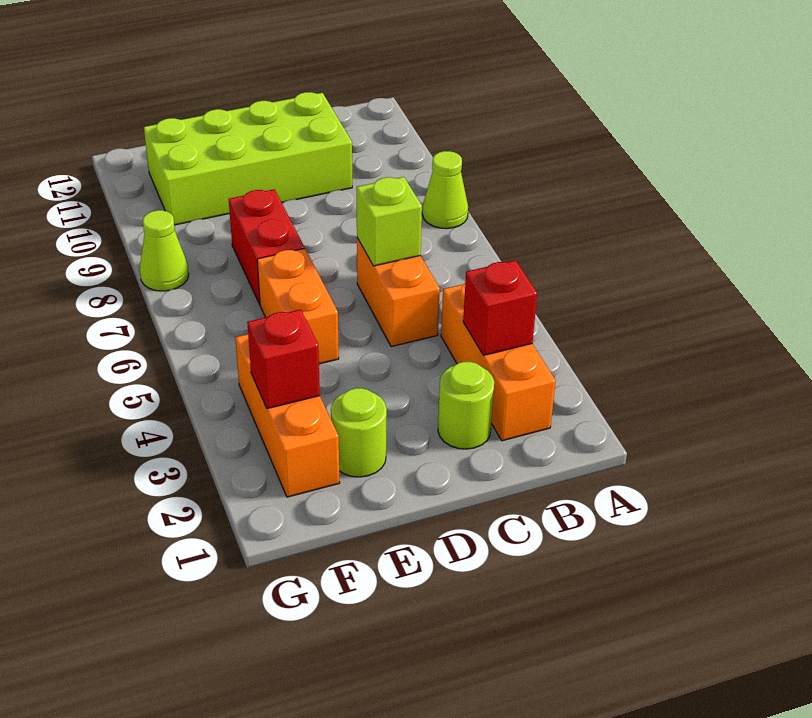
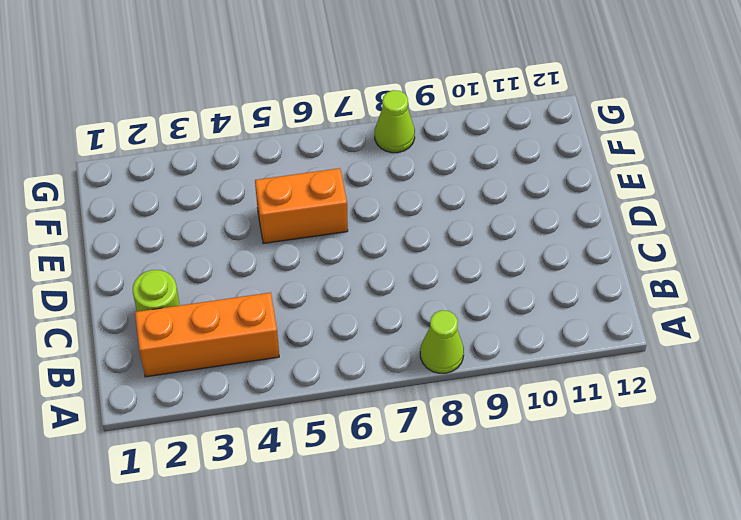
none -> orange 1x2 brick [357,238,440,347]
none -> lime 2x4 brick [144,92,352,225]
none -> lime 1x1 round brick [331,388,387,477]

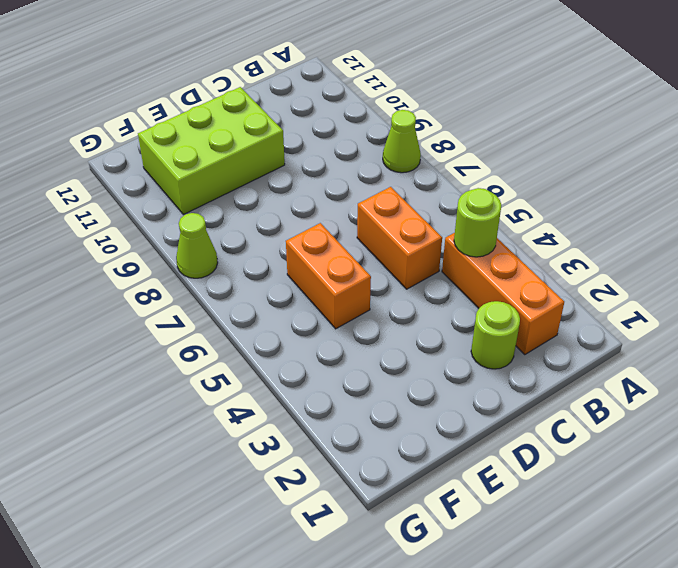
lime 1x1 round brick [454,188,501,257] -> lime 1x1 round brick moved to [331,388,387,477]
lime 2x3 brick [138,87,285,215] -> lime 2x4 brick [144,92,352,225]
none -> red 1x2 brick [229,189,304,304]
none -> orange 1x3 brick [235,334,340,497]
none -> red 1x1 brick [463,260,537,355]

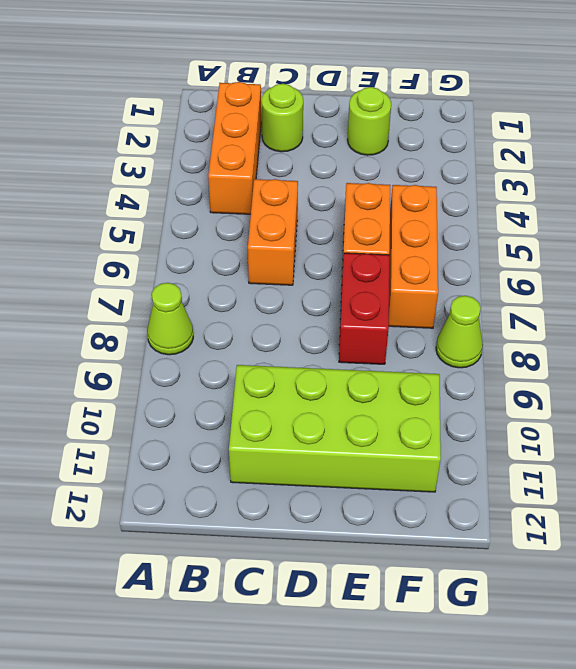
orange 1x3 brick [389,185,438,328] -> orange 1x3 brick moved to [235,334,340,497]
none -> red 1x1 brick [463,260,537,355]
none -> lime 1x1 brick [357,177,422,266]
none -> red 1x1 brick [247,310,320,409]

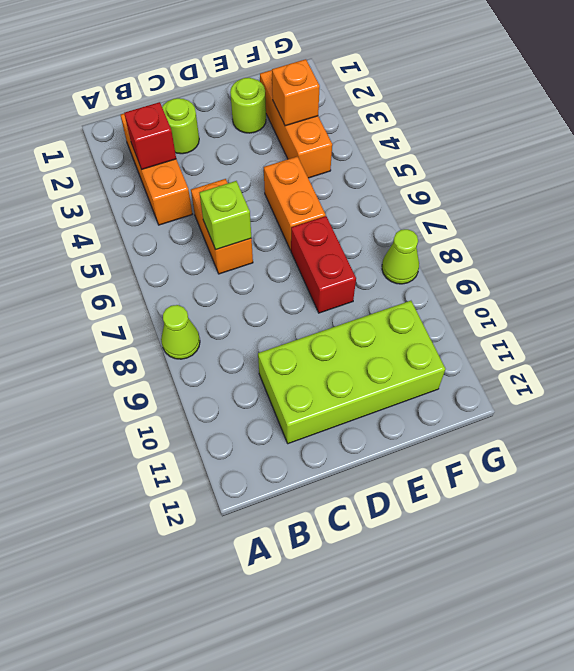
orange 1x1 brick [272,59,320,126] -> red 1x1 brick [247,310,320,409]

